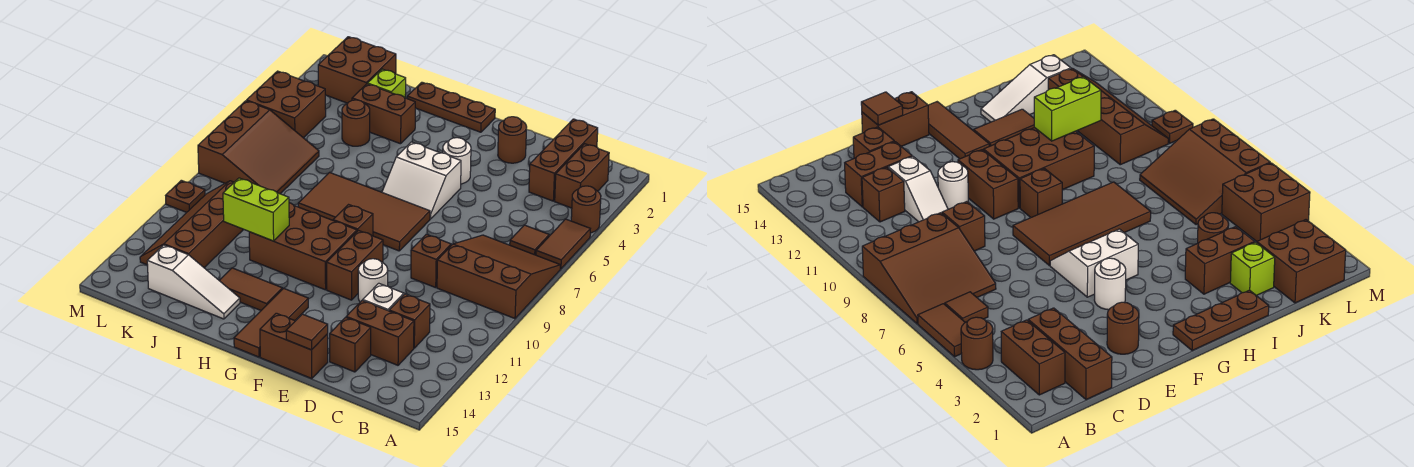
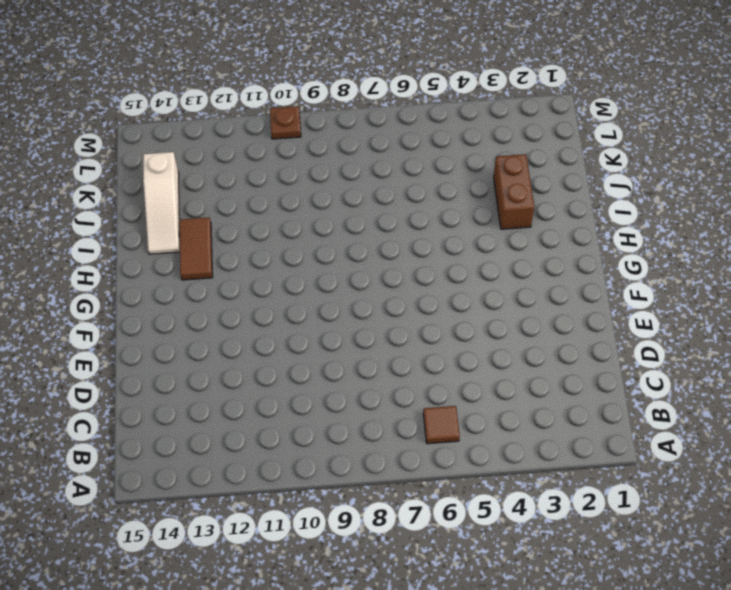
none -> brown 1x1 round brick [571,186,601,233]
none -> brown 1x2 tile [536,219,590,269]
none -> brown 3x3 slope [437,235,560,319]
none -> brown 1x2 brick [555,144,609,208]

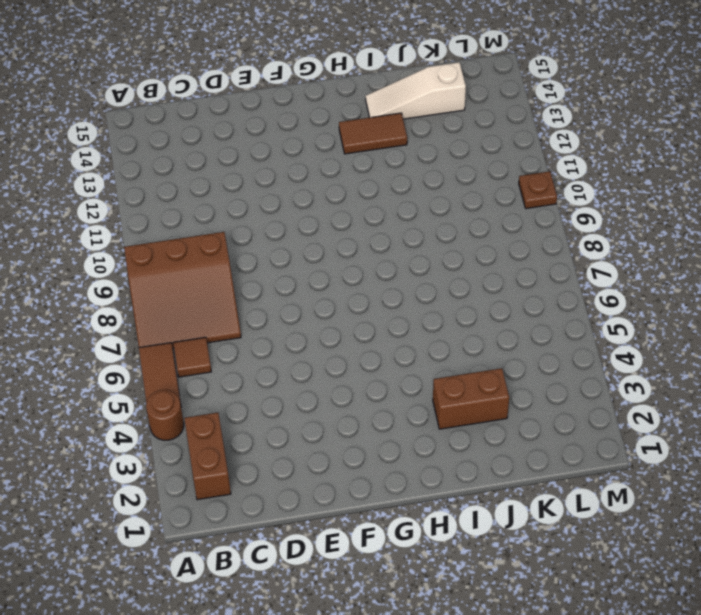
none -> brown 1x3 brick [529,119,598,201]
none -> brown 1x1 brick [389,294,430,348]
none -> brown 1x2 brick [346,300,414,365]
none -> brown 1x1 brick [411,234,451,288]

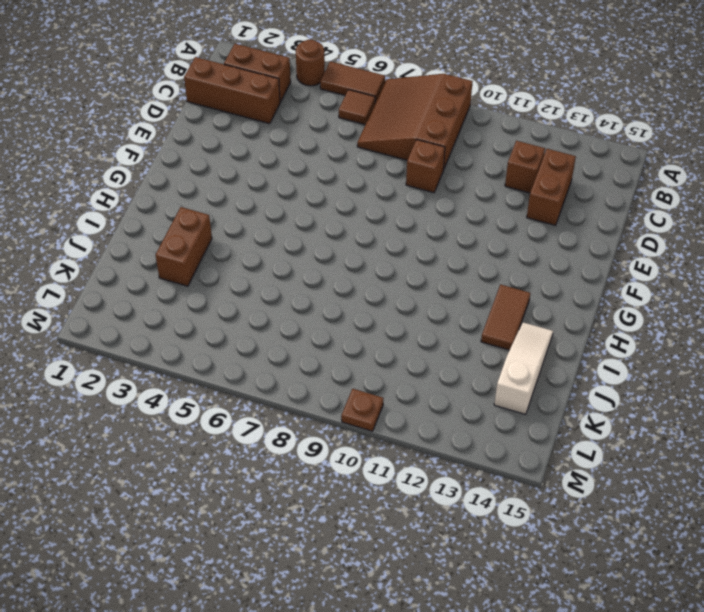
none -> white 1x2 slope [363,283,407,311]
none -> brown 1x1 brick [330,317,371,372]
none -> brown 1x1 round brick [498,117,527,163]
none -> white 1x1 round brick [358,259,388,302]

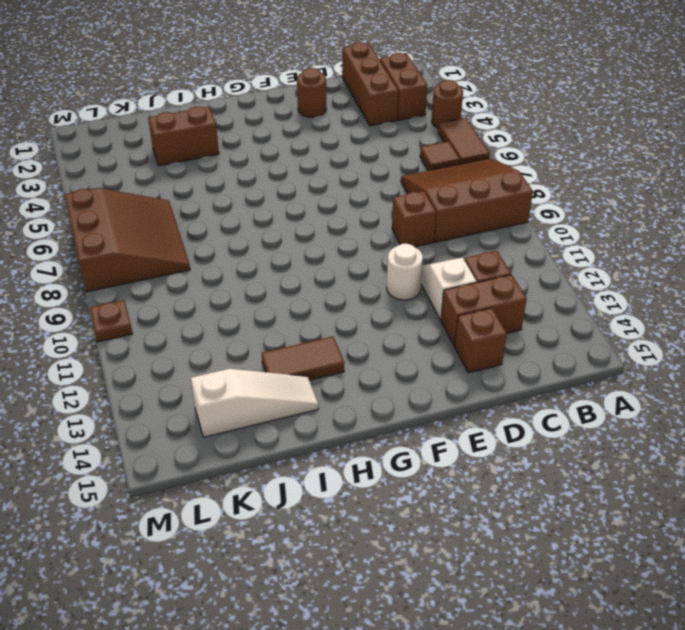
none -> brown 1x2 brick [260,313,328,379]
none -> white 1x1 round brick [443,138,471,184]
none -> white 2x2 slope [382,142,461,219]
none -> brown 2x4 tile [298,173,430,251]

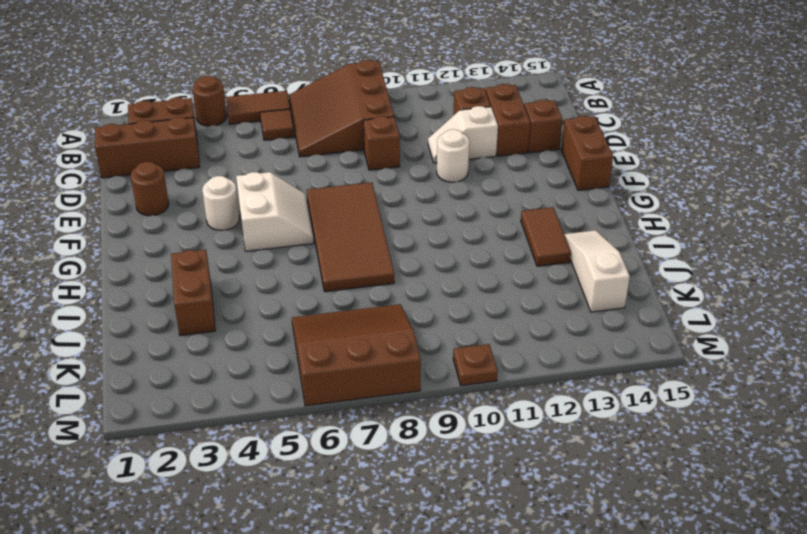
none -> brown 1x2 brick [327,231,383,300]
none -> brown 1x3 plate [407,82,495,132]
none -> brown 1x1 brick [333,205,373,236]
none -> brown 2x3 brick [249,203,357,290]

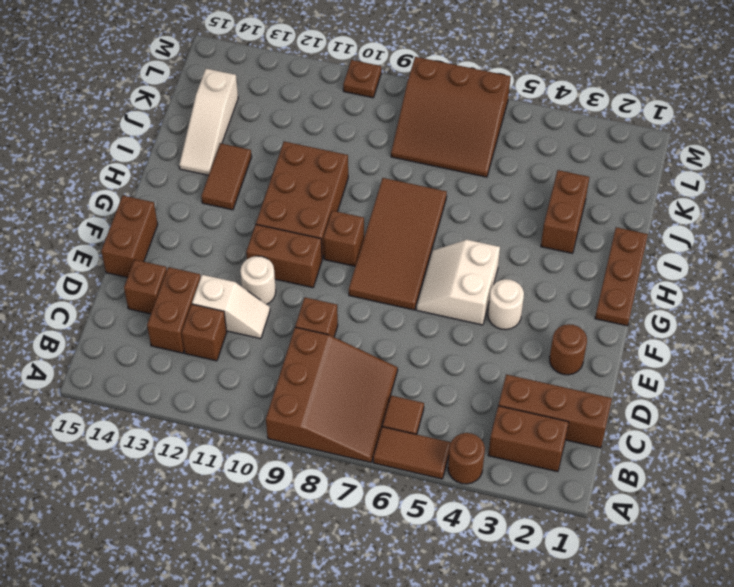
none -> brown 1x3 tile [234,288,308,357]
none -> lime 1x1 brick [368,69,406,98]
none -> brown 1x1 round brick [342,100,370,146]
none -> brown 2x2 brick [318,37,396,103]

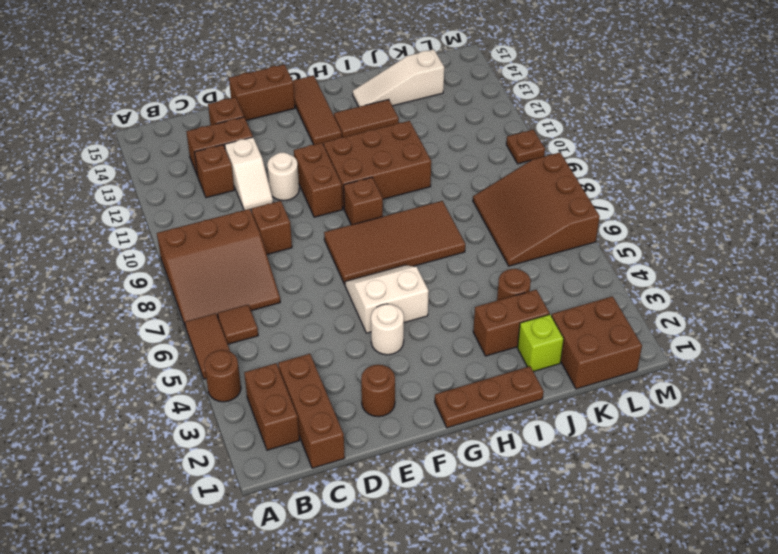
none -> brown 2x4 slope [140,181,244,268]
none -> brown 2x2 brick [247,71,326,138]
none -> brown 1x1 tile [286,314,328,350]
none -> lime 1x2 brick [223,178,289,241]

